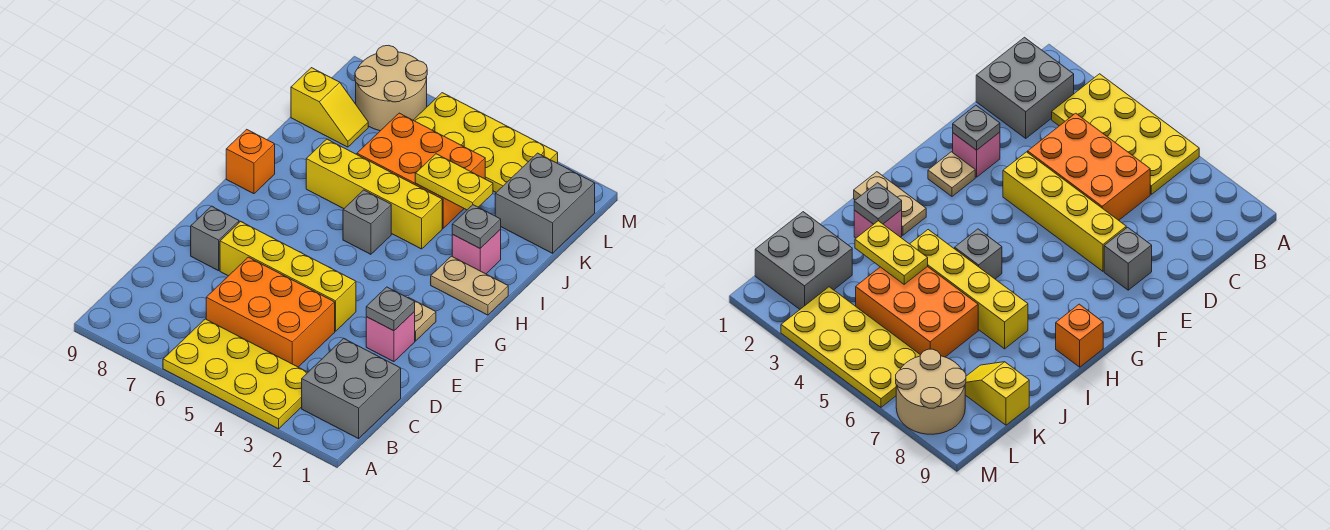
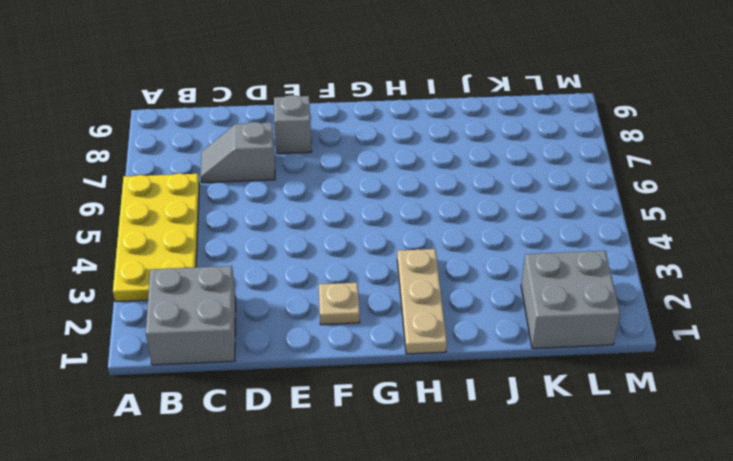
grey 1x2 slope [201,122,275,183] -> none
tan 1x3 plate [397,249,447,354] -> tan 1x2 plate [431,256,508,315]
none -> orange 2x3 brick [206,257,335,367]
none -> pink 1x1 brick [366,312,415,362]
none -> yellow 1x4 brick [220,221,356,331]

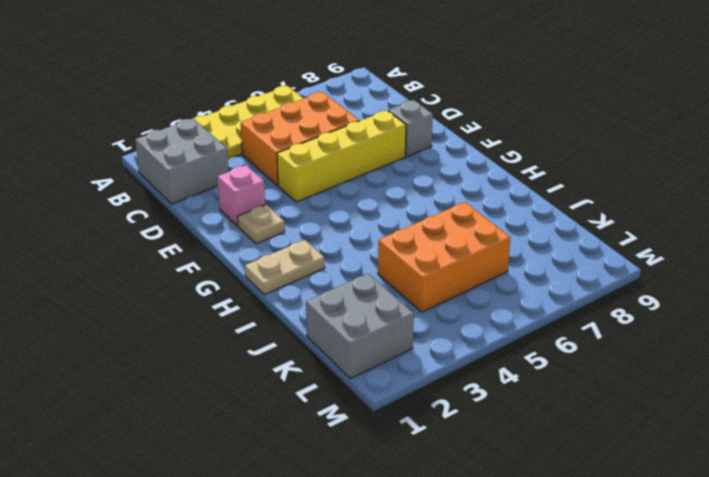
none -> grey 1x1 brick [343,190,391,254]
none -> orange 1x1 brick [226,129,275,194]
none -> pink 1x1 brick [452,230,501,274]

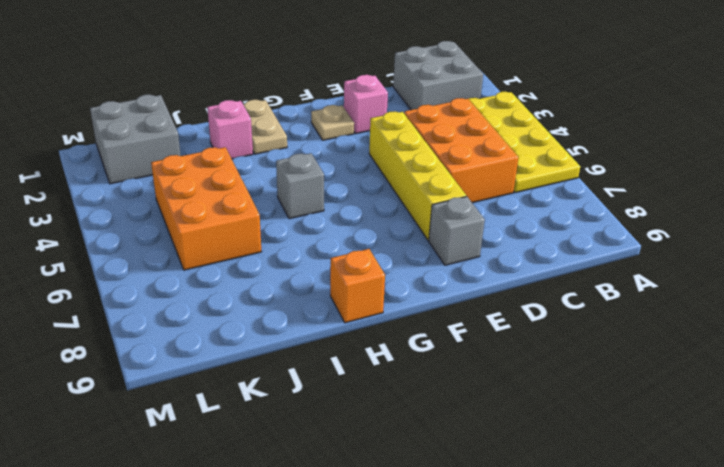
none -> yellow 1x4 brick [306,139,442,249]
none -> yellow 1x2 slope [291,68,368,147]
none -> yellow 2x4 plate [413,93,558,192]

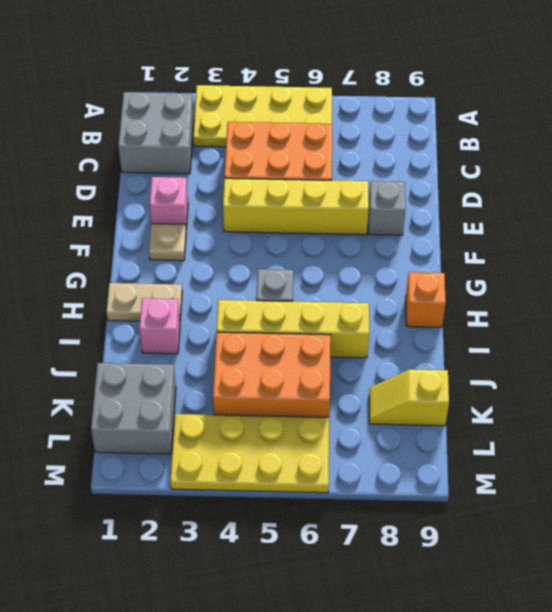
none -> tan 2x2 round brick [355,45,427,131]
none -> grey 1x1 plate [366,287,415,331]
none -> grey 1x1 plate [452,205,501,248]

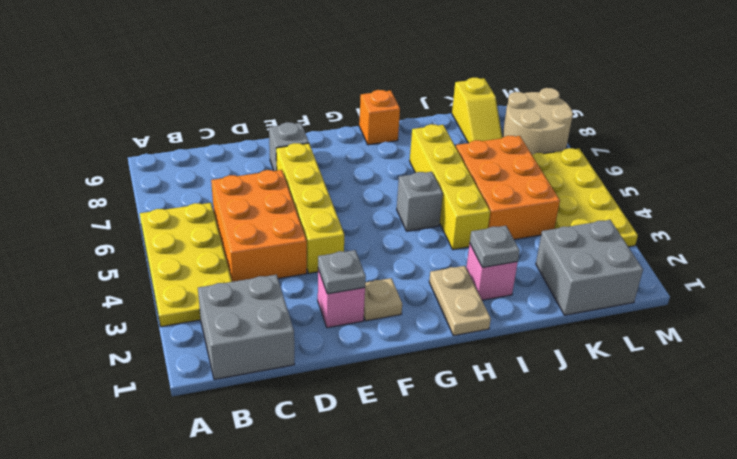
none -> yellow 1x2 plate [415,154,493,210]

